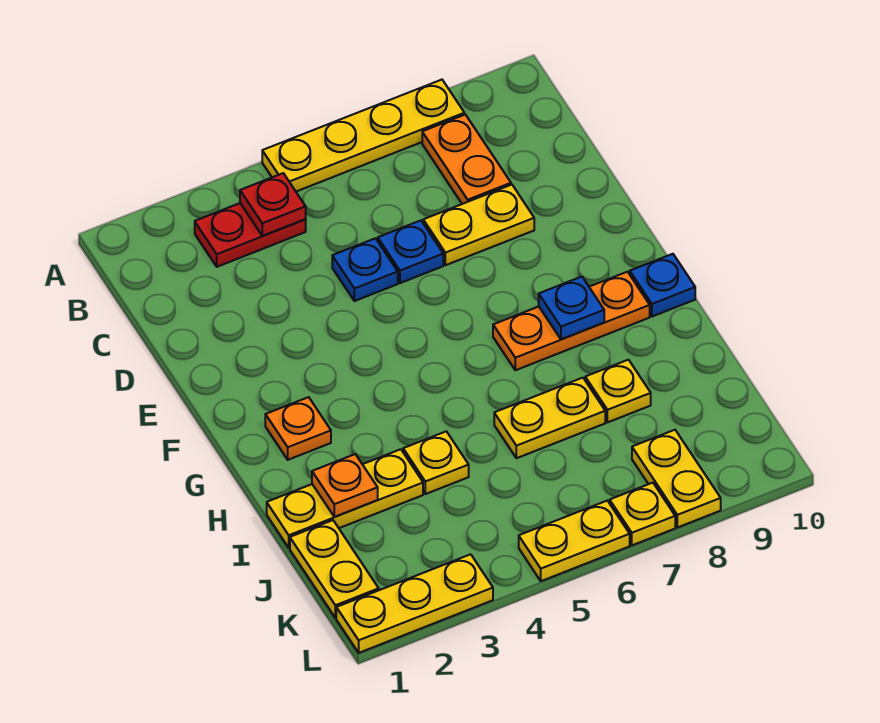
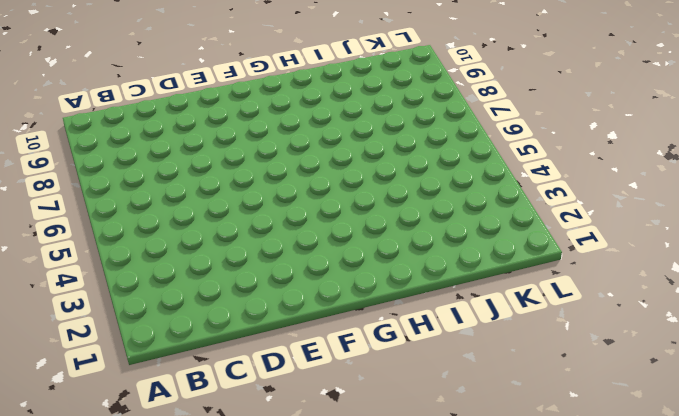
none -> yellow 1x4 plate [262,80,464,191]
none -> red 1x2 plate [195,203,306,267]
none -> orange 1x2 plate [422,115,511,204]

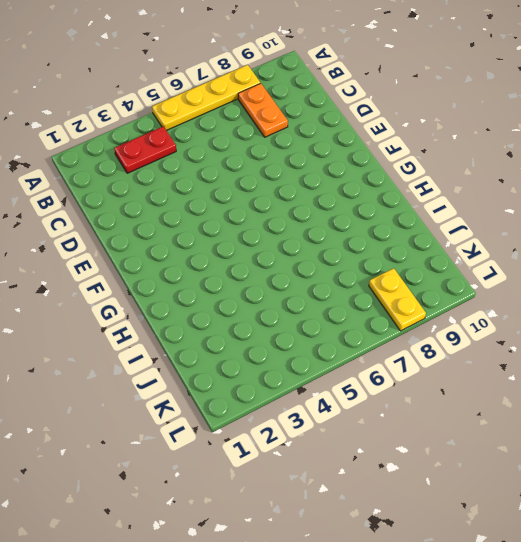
none -> blue 1x1 plate [332,238,398,301]
none -> blue 1x1 plate [378,221,443,283]
none -> yellow 1x2 plate [423,185,534,265]

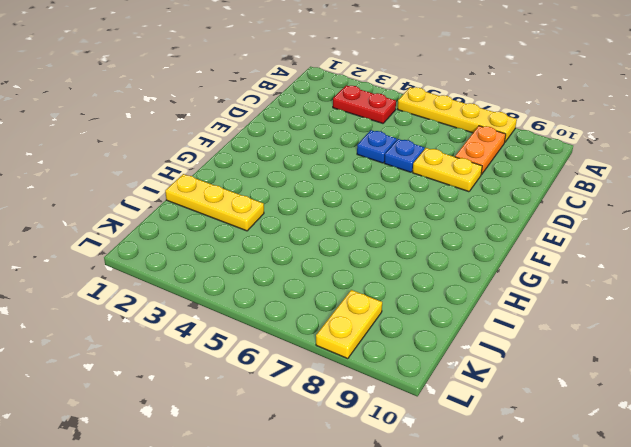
none -> orange 1x1 plate [265,397,331,460]
none -> orange 1x3 plate [493,272,650,370]
none -> blue 1x1 plate [630,254,695,317]

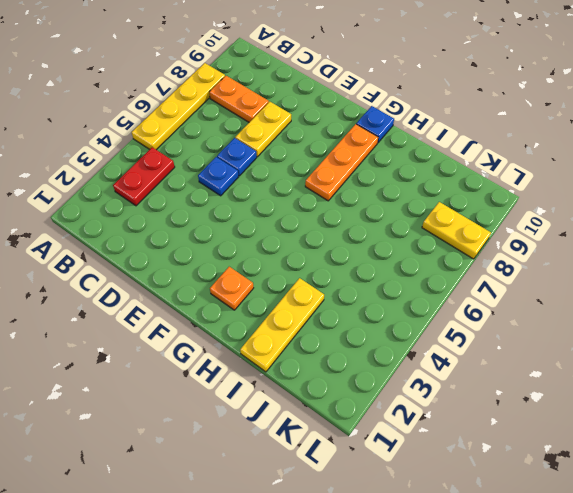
none -> yellow 1x1 plate [403,431,469,494]
none -> yellow 1x2 plate [494,378,605,458]
none -> yellow 1x1 plate [585,360,651,422]

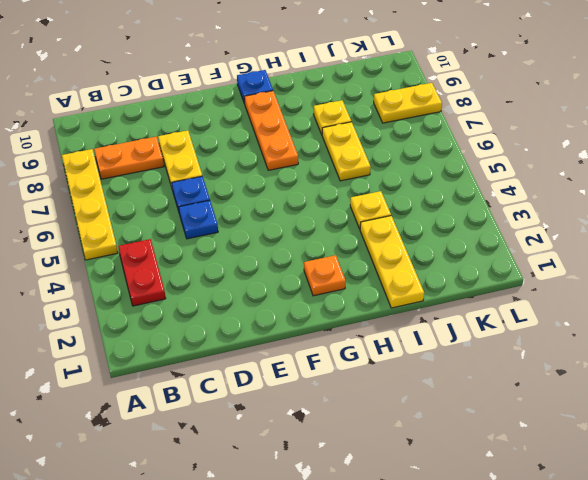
none -> yellow 1x2 plate [290,520,379,618]
none -> yellow 1x3 plate [336,554,493,653]
none -> yellow 1x2 plate [519,501,630,581]

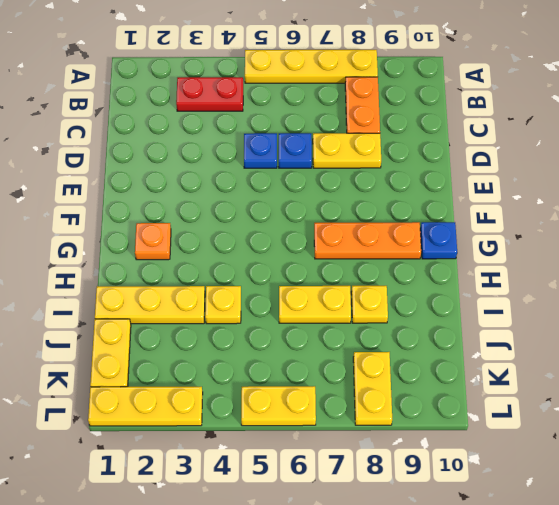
none -> yellow 1x1 plate [610,483,675,545]
none -> red 1x1 plate [240,173,306,236]
none -> blue 1x1 plate [539,277,604,339]

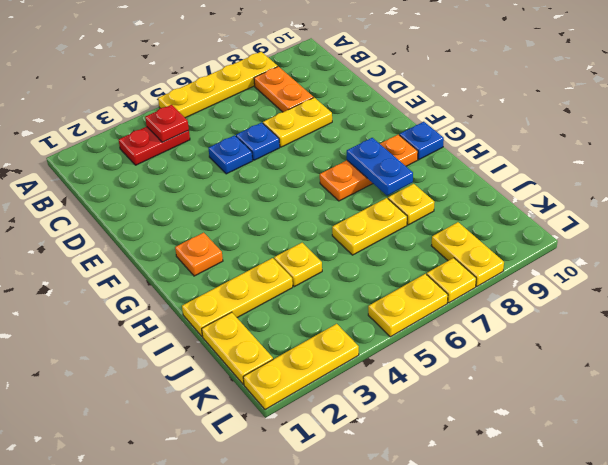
blue 1x2 plate [347,138,413,196] -> blue 1x1 plate [539,277,604,339]
none -> orange 1x1 plate [312,454,378,517]

